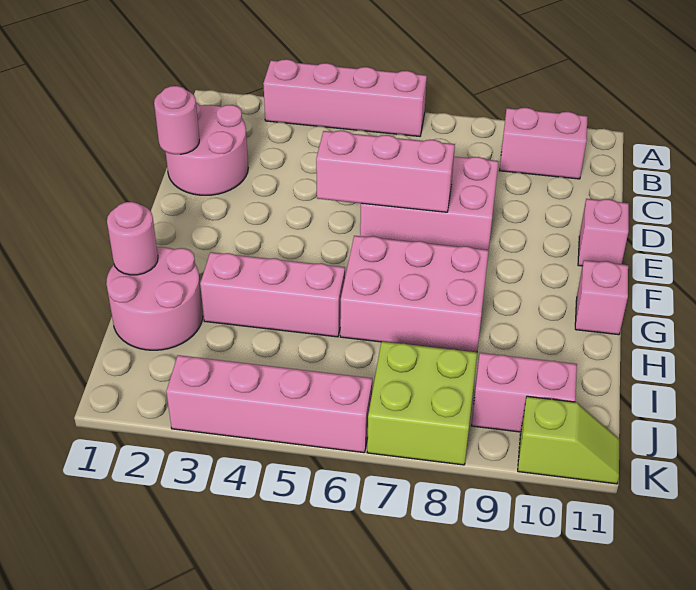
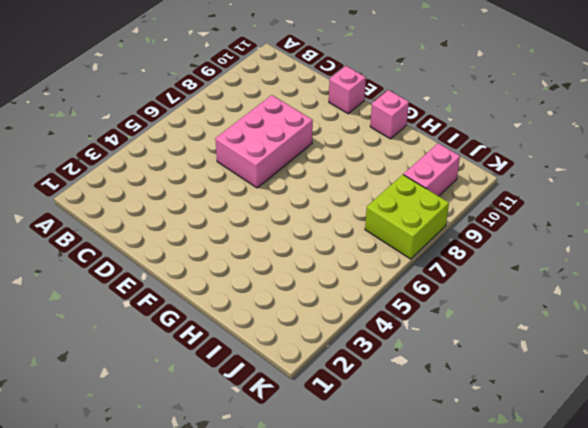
none -> pink 1x4 brick [263,59,427,136]
none -> pink 1x2 brick [499,108,588,179]
none -> pink 2x2 round brick [166,102,248,195]

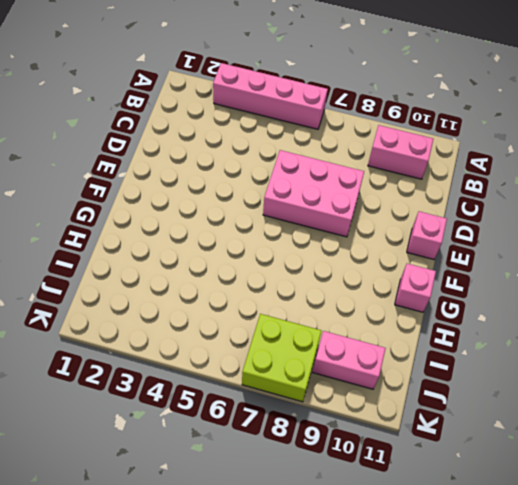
none -> pink 2x2 round brick [166,102,248,195]
none -> pink 2x3 brick [340,236,489,352]
none -> pink 2x2 round brick [106,247,203,350]

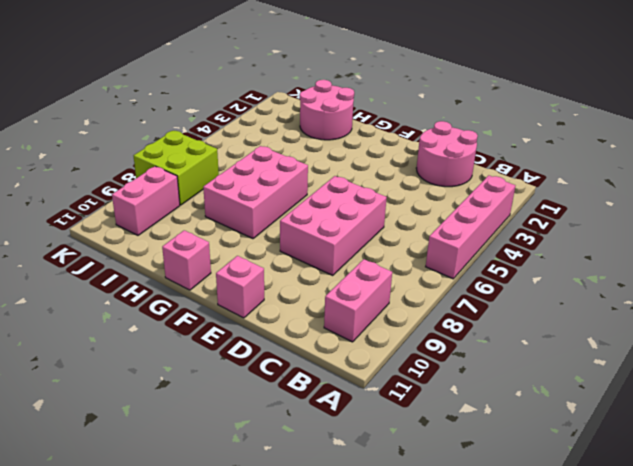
none -> pink 1x3 brick [200,252,345,337]
none -> pink 1x4 brick [166,355,372,453]
none -> lime 1x2 slope [518,396,619,484]

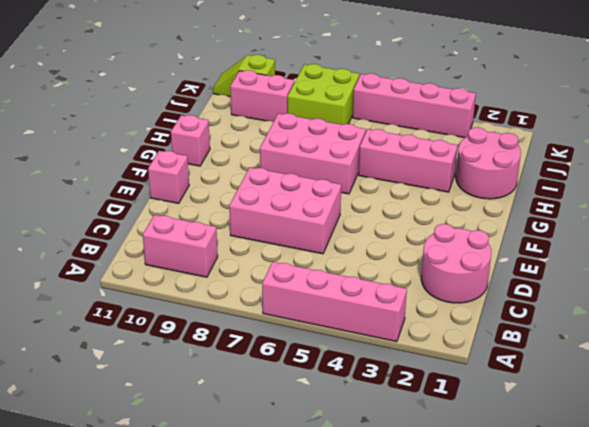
none -> pink 1x1 round brick [154,86,199,154]
none -> pink 1x3 brick [316,131,455,212]
none -> pink 1x1 round brick [107,202,158,275]

